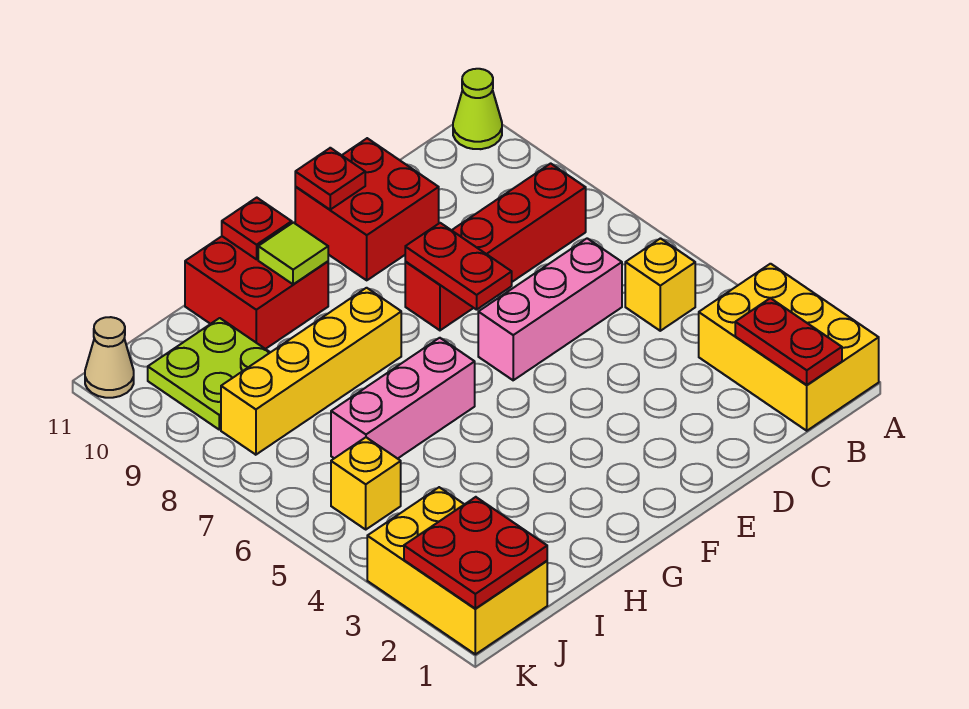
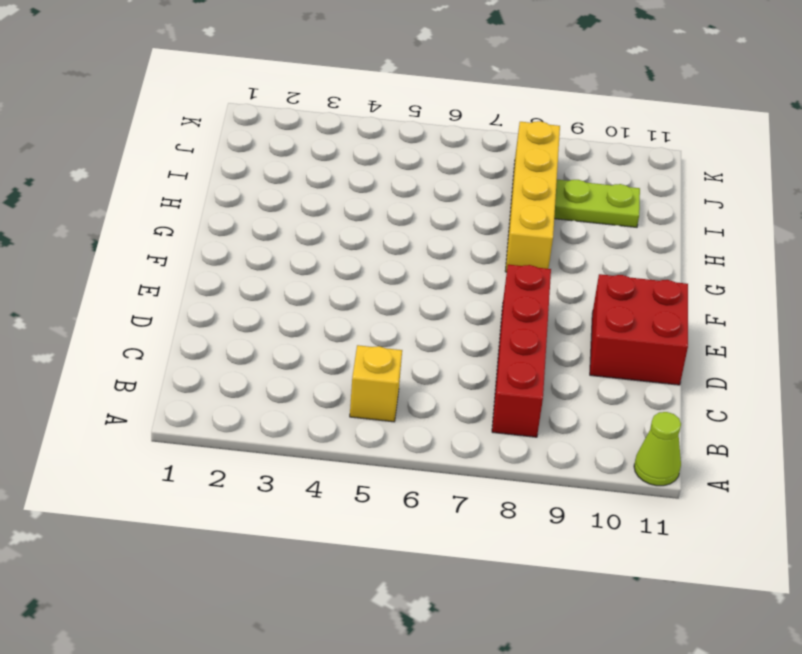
lime 1x2 plate [554,180,640,227] -> lime 2x2 plate [148,318,270,430]
none -> yellow 2x3 brick [699,264,879,431]
none -> pink 1x3 brick [478,238,622,380]
none -> pink 1x3 brick [331,338,475,459]

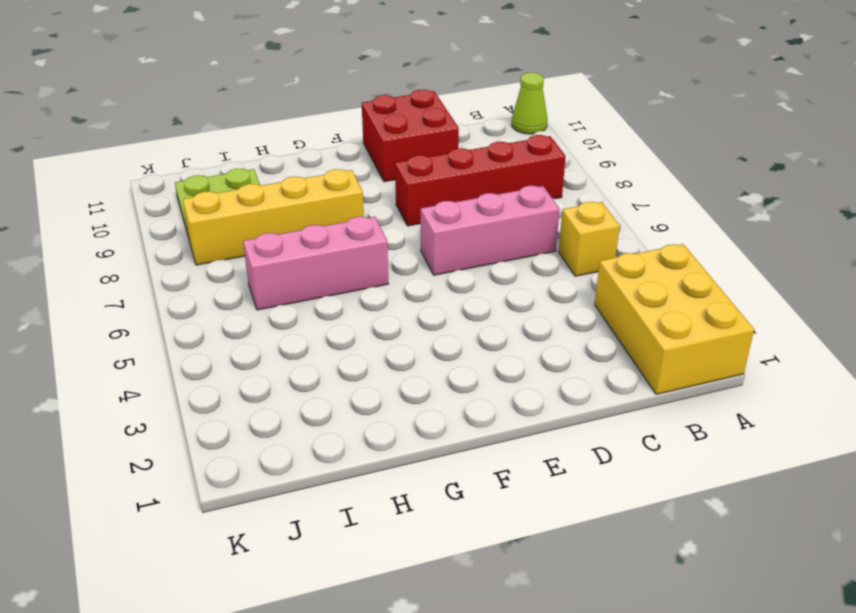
none -> red 2x2 brick [185,236,328,349]
none -> yellow 2x3 brick [367,487,547,654]
none -> yellow 1x1 brick [331,437,401,529]

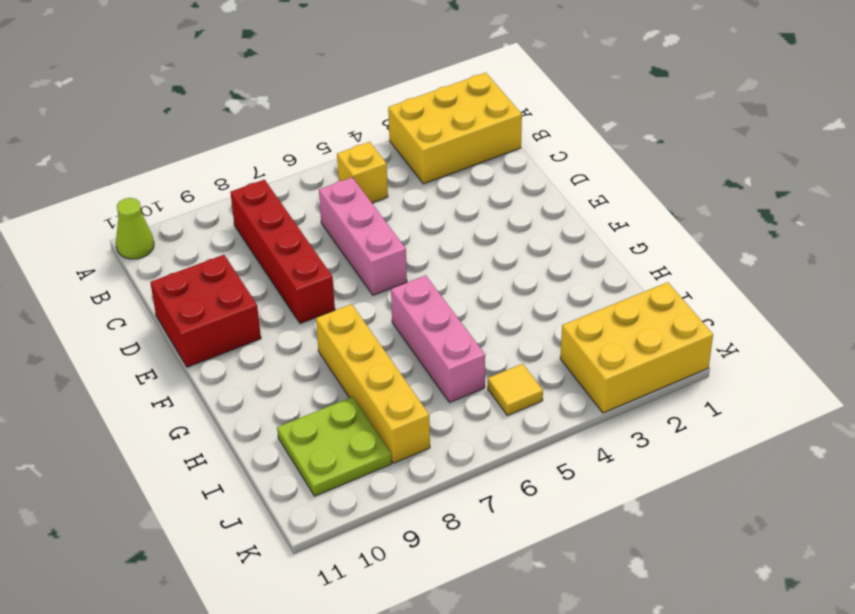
yellow 1x1 tile [488,364,543,416] -> yellow 1x1 brick [331,437,401,529]
none -> red 2x2 brick [185,236,328,349]
none -> tan 1x1 cone [85,317,134,398]
none -> red 1x2 plate [735,298,842,385]

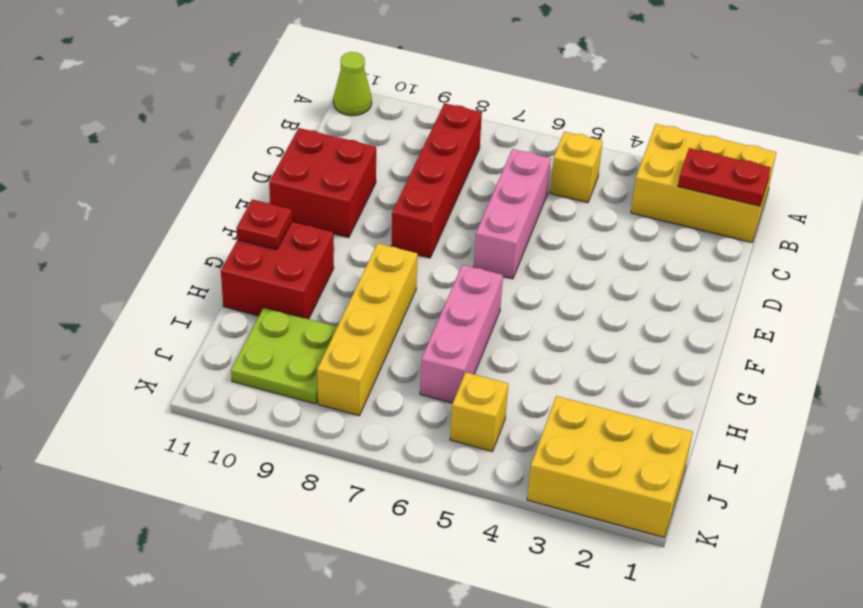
none -> tan 1x1 cone [85,317,134,398]
none -> red 1x2 plate [405,223,512,310]
none -> red 1x1 plate [295,148,365,210]

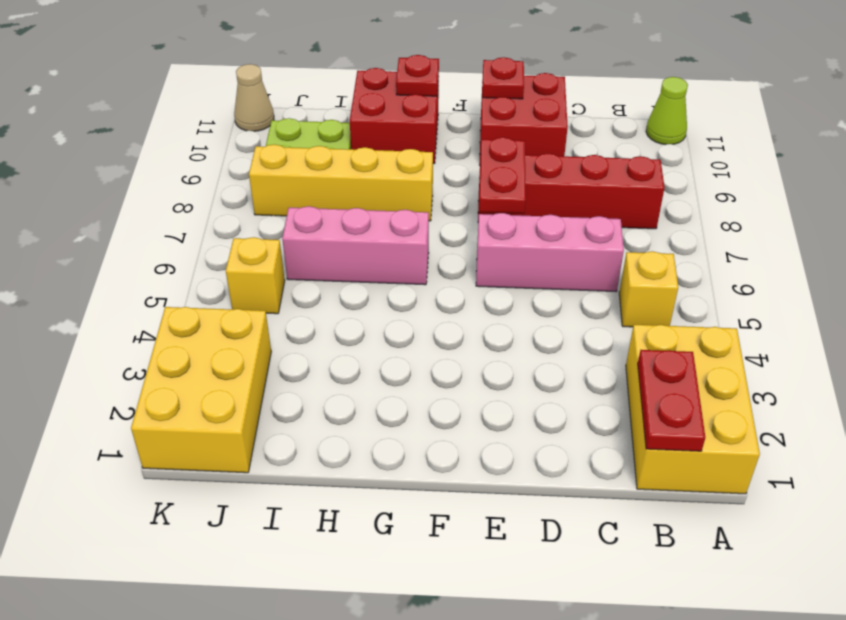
none -> lime 1x1 tile [258,222,328,284]
none -> red 2x2 plate [404,497,547,609]

